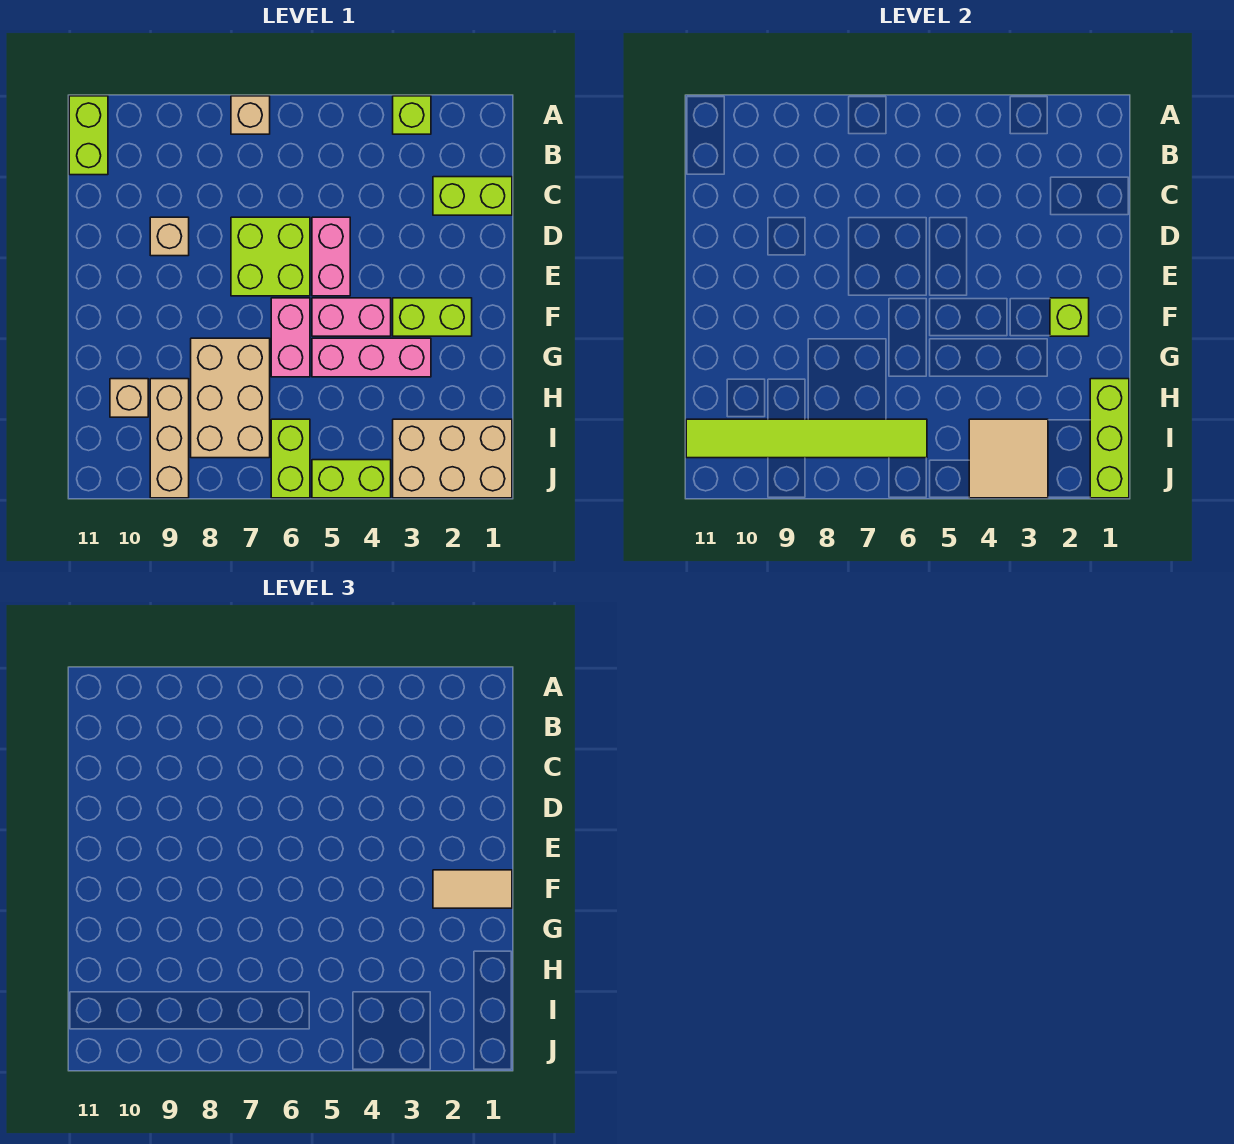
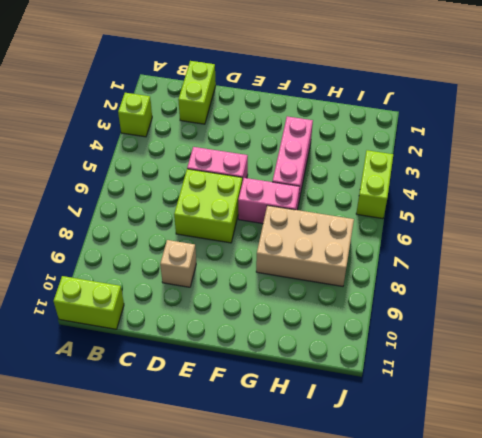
none -> tan 1x1 brick [231,96,270,134]
none -> lime 1x2 brick [393,298,472,336]
none -> pink 1x2 brick [312,298,391,336]

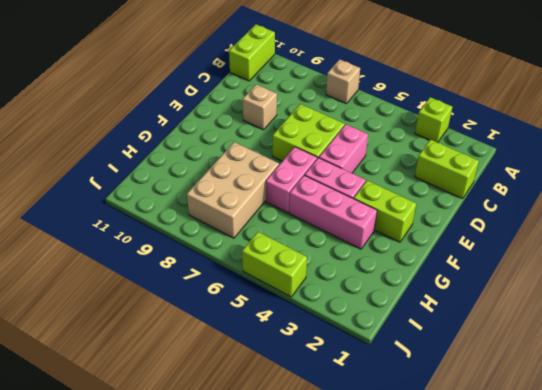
none -> tan 1x3 brick [150,379,189,498]
none -> tan 1x1 brick [110,379,148,417]
none -> tan 2x3 brick [393,419,512,498]

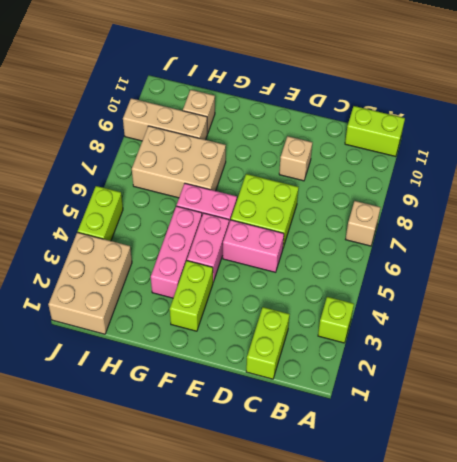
none -> lime 1x2 brick [271,419,310,498]
none -> lime 1x1 brick [1050,298,1089,336]
none -> lime 1x3 brick [1090,379,1129,498]

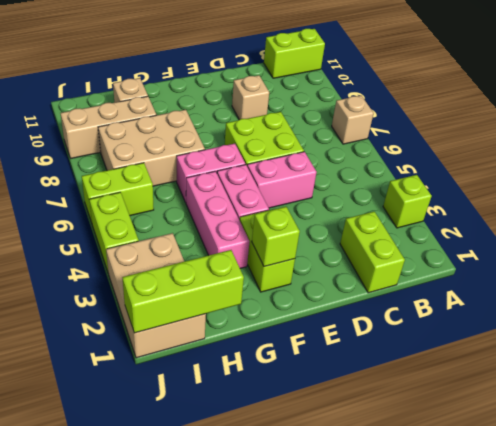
none -> tan 2x2 tile [969,419,1048,498]
none -> lime 1x6 tile [686,419,927,458]
none -> tan 1x2 tile [433,870,512,908]

